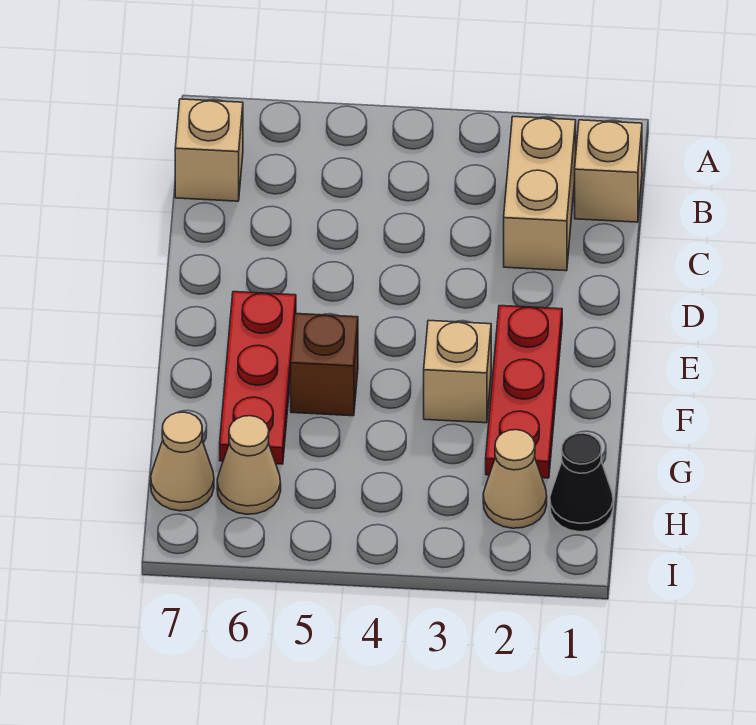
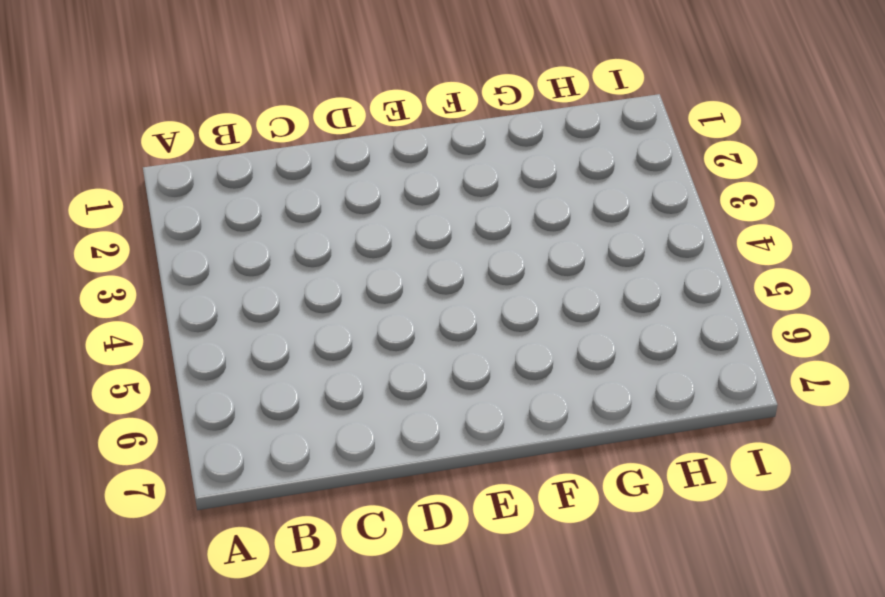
none -> tan 1x1 brick [575,120,642,222]
none -> tan 1x2 brick [504,117,576,271]

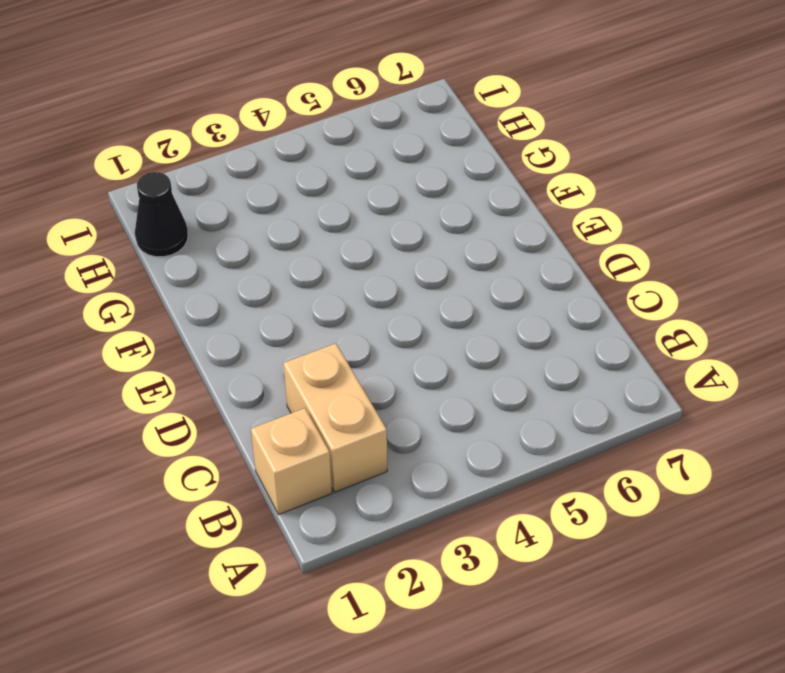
none -> tan 1x1 brick [175,99,243,201]
none -> red 1x3 plate [486,306,562,478]

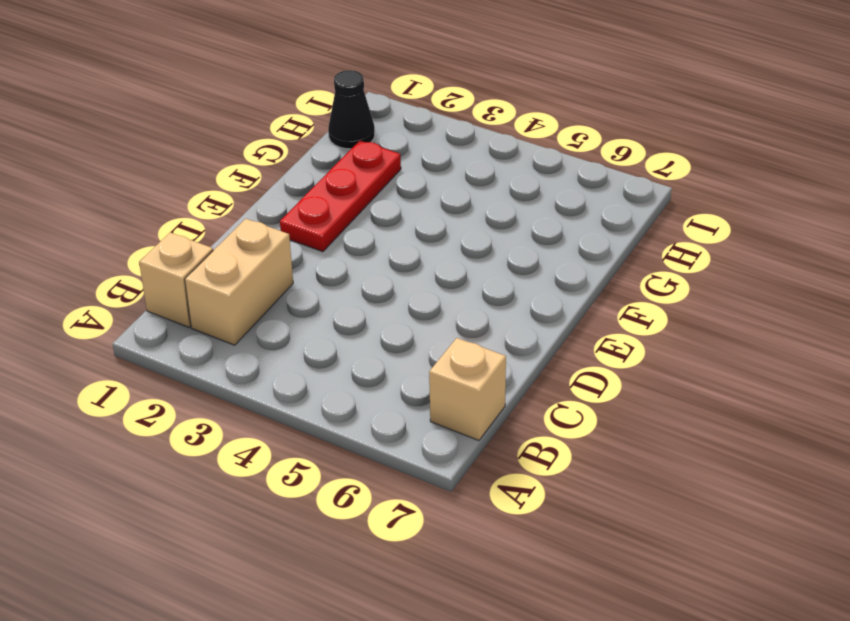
none -> red 1x3 plate [220,292,296,464]
none -> tan 1x1 brick [424,320,491,423]

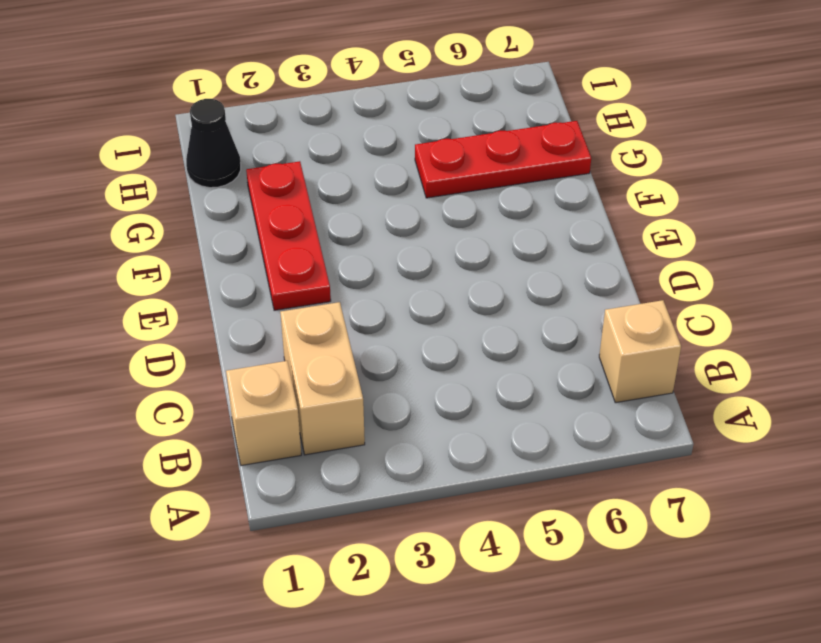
red 1x3 plate [415,121,591,198] -> red 1x3 plate turned to [220,292,296,464]
none -> tan 1x1 brick [424,320,491,423]
none -> brown 1x1 brick [291,314,358,416]

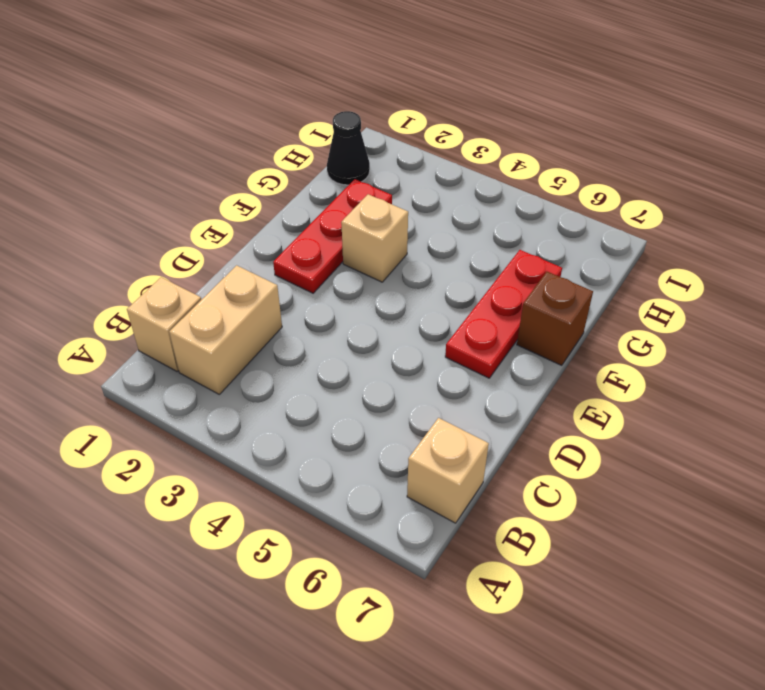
brown 1x1 brick [517,272,593,365] -> brown 1x1 brick moved to [291,314,358,416]
none -> tan 1x1 cone [483,430,547,528]
none -> tan 1x1 cone [217,416,281,514]

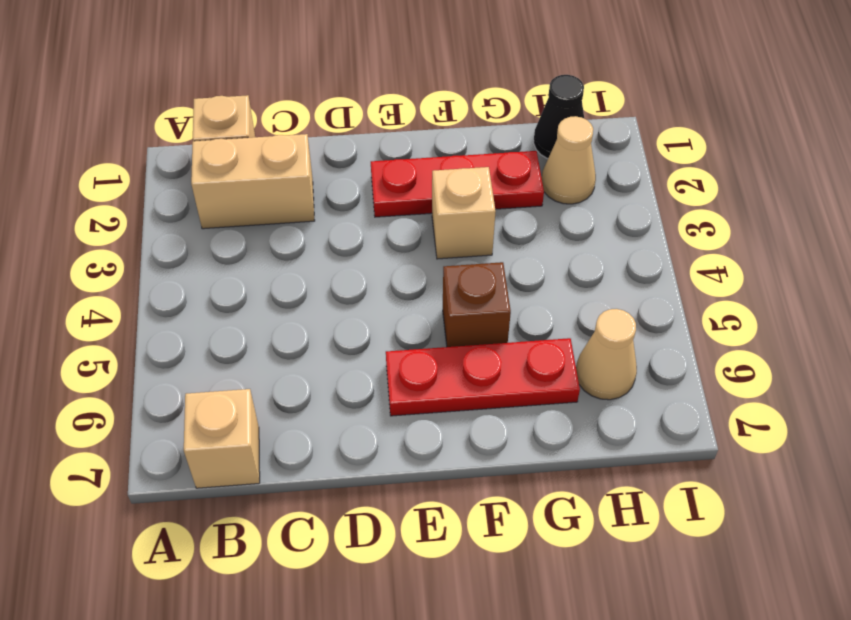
none -> tan 1x1 cone [151,412,214,511]

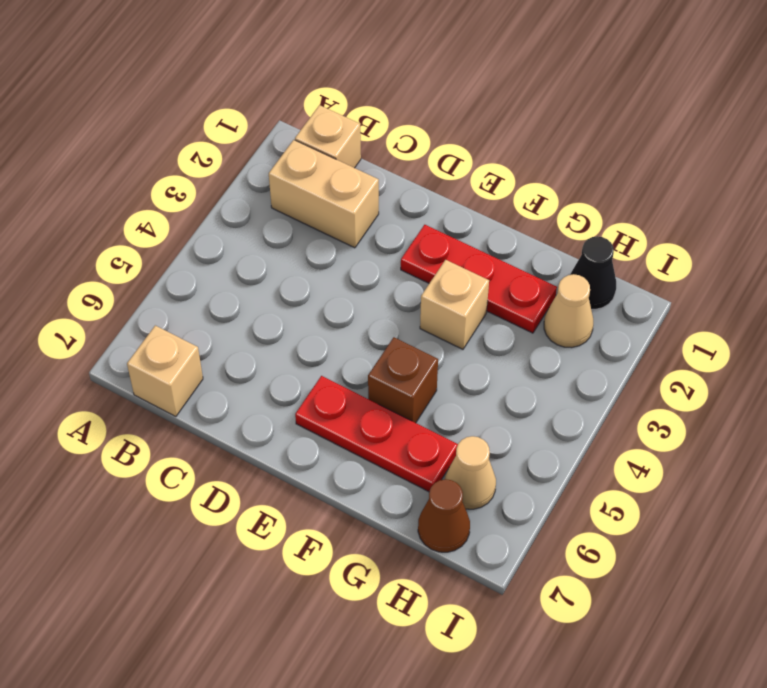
brown 1x1 cone [418,479,470,552] -> tan 1x1 cone [151,412,214,511]

